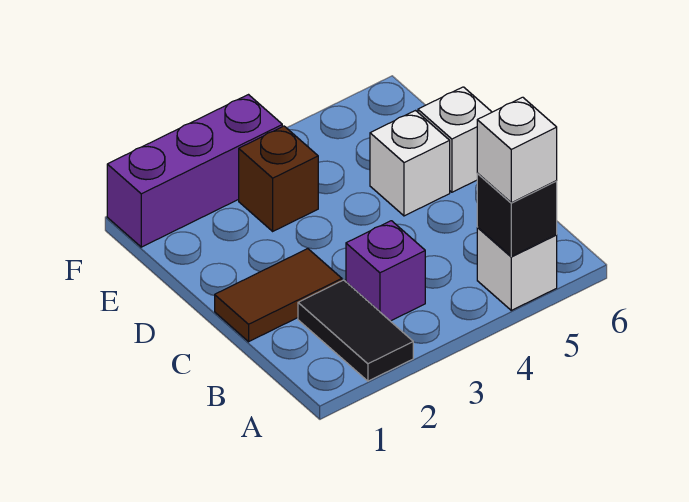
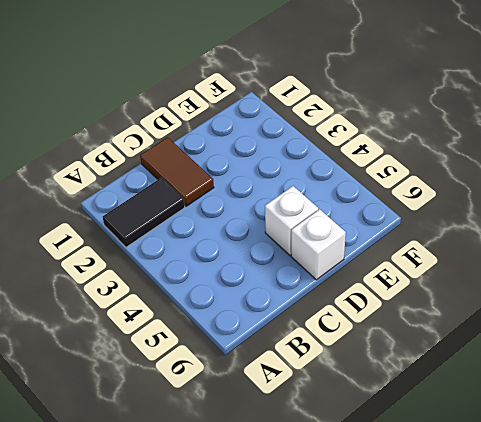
none -> white 1x1 brick [477,228,557,310]
none -> purple 1x1 brick [346,221,425,321]

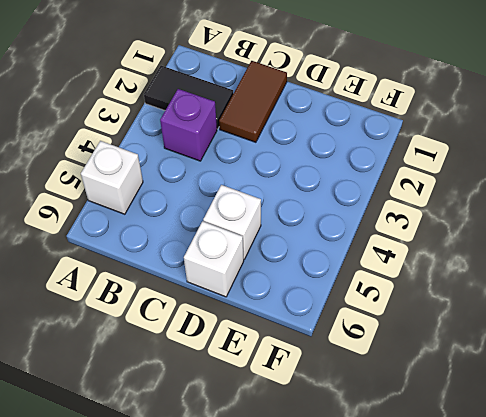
none -> brown 1x1 brick [239,126,318,231]
none -> purple 1x3 brick [107,95,282,247]

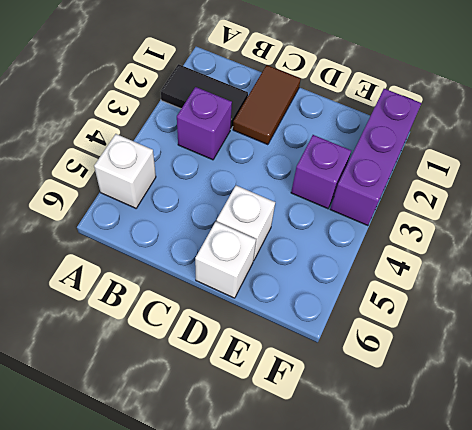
purple 1x1 brick [291,135,351,209] -> brown 1x1 brick [239,126,318,231]
none -> black 1x1 brick [477,174,557,257]
none -> white 1x1 brick [477,97,557,203]

